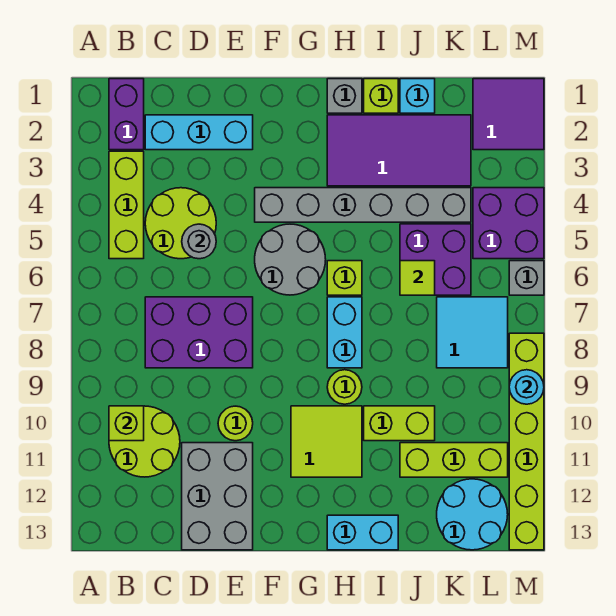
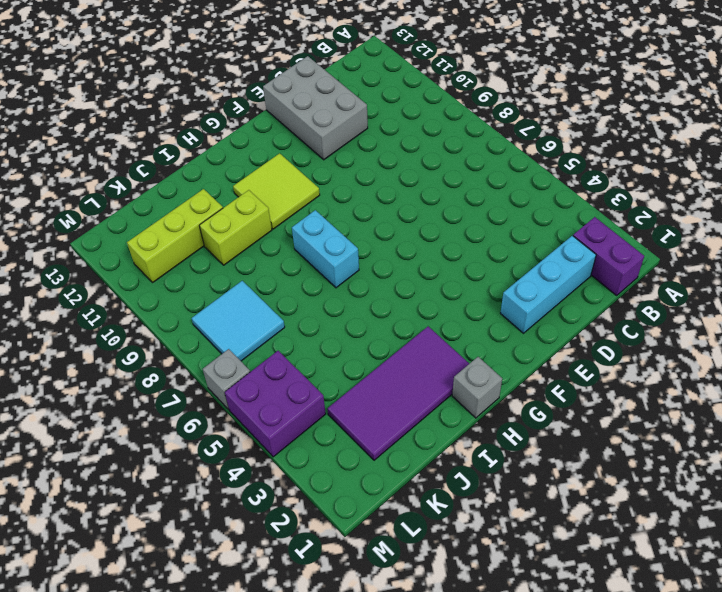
none -> lime 1x3 brick [109,151,144,259]
none -> lime 2x2 round brick [109,406,180,477]
none -> lime 2x2 round brick [145,188,216,259]
none -> purple 2x3 brick [145,297,253,368]

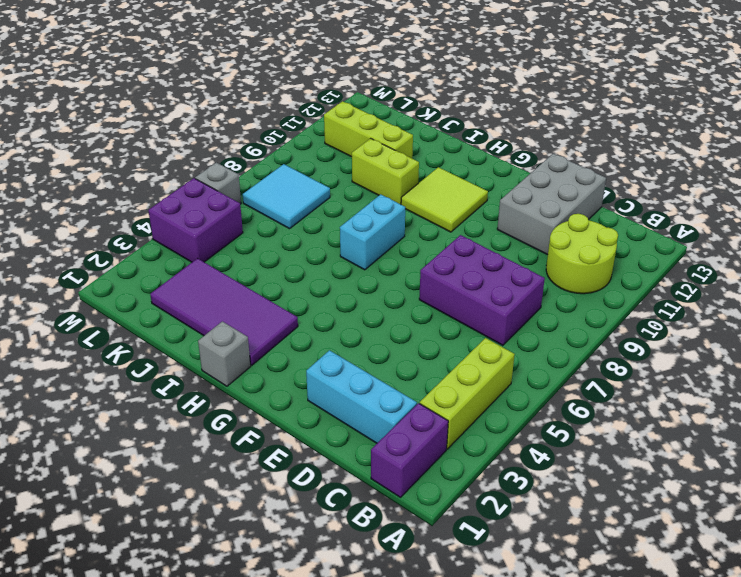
none -> lime 2x2 round brick [145,188,216,259]
none -> lime 1x1 round brick [218,406,253,441]
none -> grey 1x6 brick [255,188,471,222]
none -> grey 2x2 round brick [255,224,326,295]

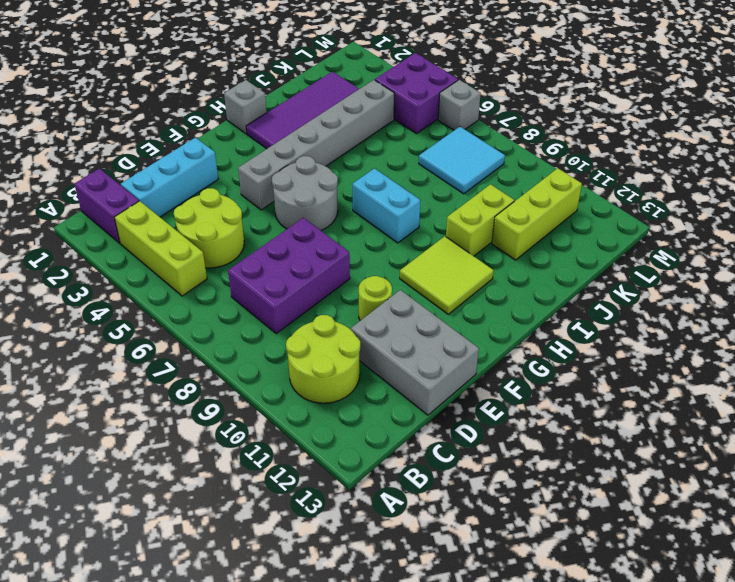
none -> lime 1x1 brick [327,261,362,295]
none -> lime 1x1 round brick [327,370,362,404]
none -> cyan 1x2 brick [327,515,398,550]
none -> lime 1x1 brick [364,79,398,113]

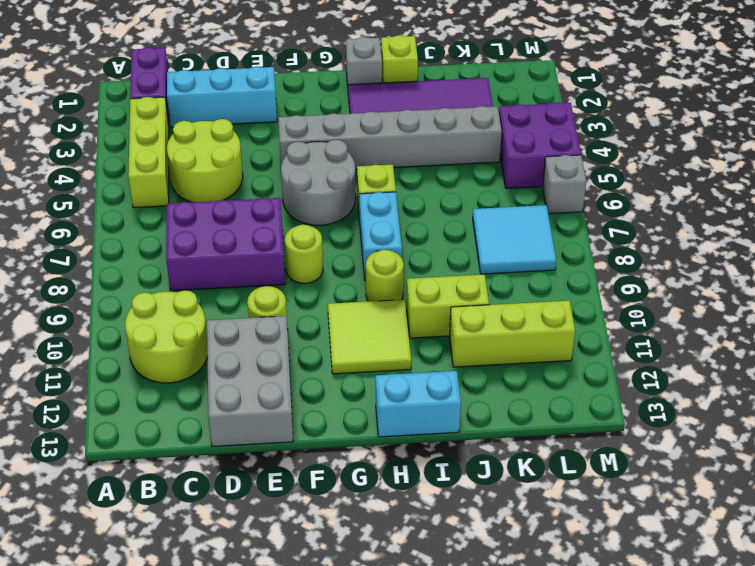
lime 1x1 round brick [285,225,323,283] -> none
none -> cyan 1x1 brick [400,79,435,113]
none -> purple 2x2 brick [400,224,471,295]
none -> cyan 2x2 round brick [437,479,508,550]
none -> purple 2x2 tile [473,79,544,150]

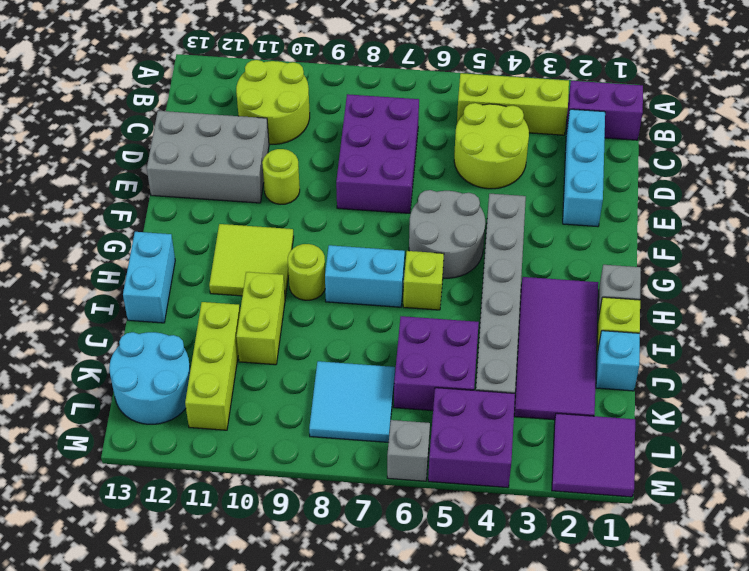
none -> lime 1x6 brick [509,333,544,550]
none -> lime 1x1 brick [109,406,144,441]
none -> grey 1x1 round brick [182,224,216,259]
none -> lime 1x1 tile [400,261,435,295]

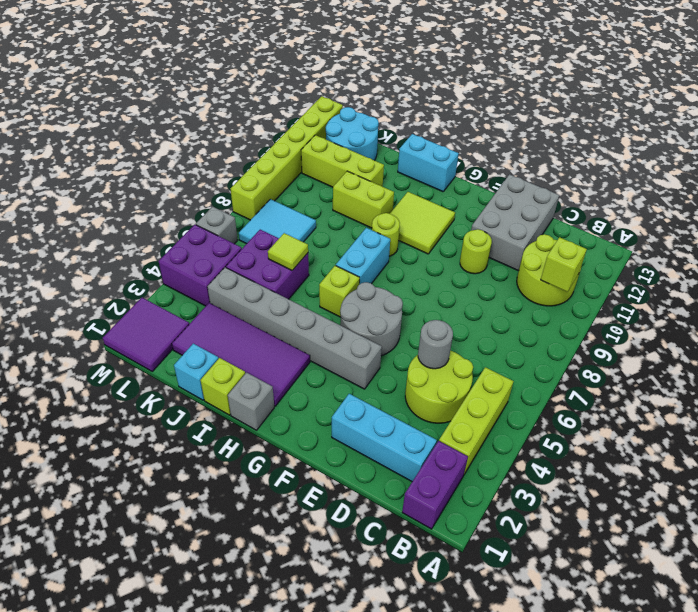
none -> purple 2x3 brick [145,297,253,368]
none -> cyan 1x1 round brick [509,370,544,404]

